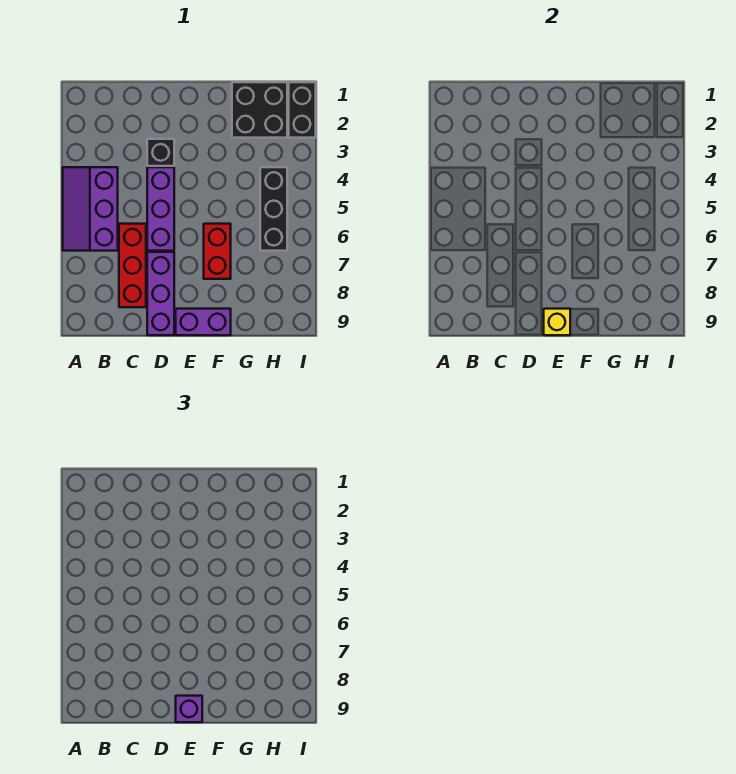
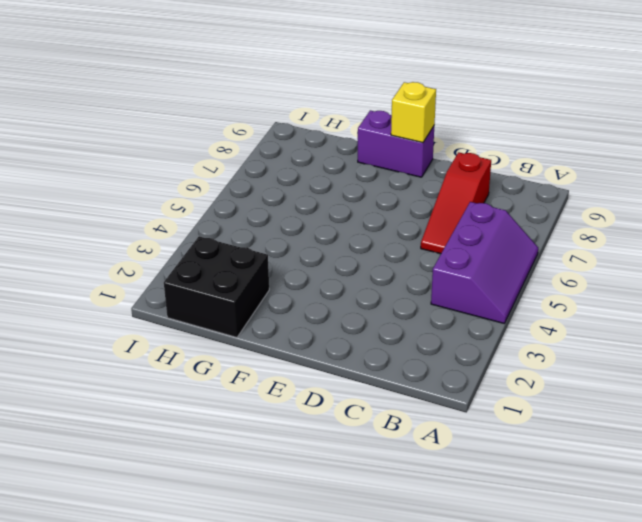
red 1x3 slope [421,152,491,254] -> red 1x3 brick [119,224,146,307]
none -> black 1x1 brick [147,139,174,166]
none -> purple 1x3 brick [147,167,174,251]
none -> purple 1x3 brick [147,252,174,335]

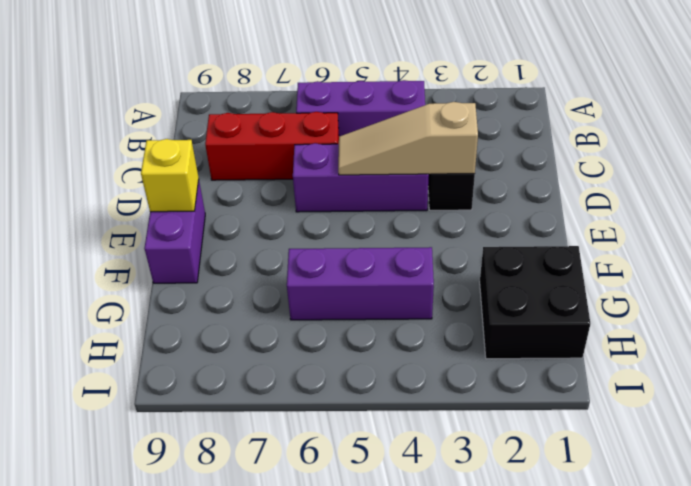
tan 1x3 slope [338,102,478,175] -> none
purple 1x3 brick [287,247,434,320] -> purple 1x3 brick moved to [147,252,174,335]
none -> red 1x2 brick [204,224,231,279]
none -> black 1x3 brick [260,167,287,251]
none -> black 1x2 brick [289,82,316,138]

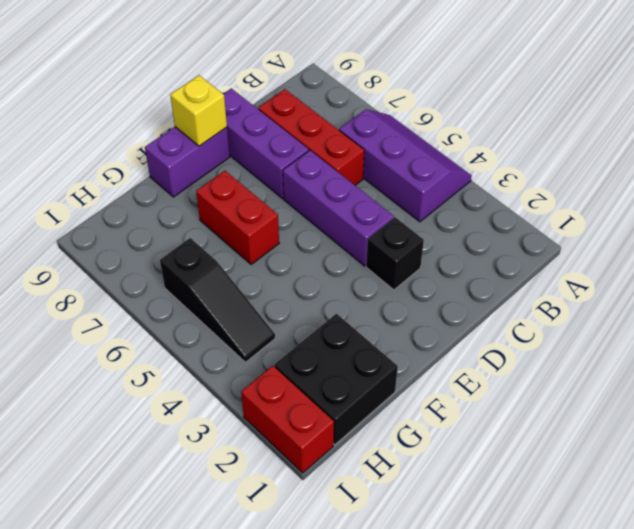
black 1x3 slope [160,238,275,362] -> black 1x3 brick [260,167,287,251]
red 1x2 brick [241,366,334,473] -> black 1x2 brick [289,82,316,138]
none -> purple 1x1 brick [176,696,202,722]

